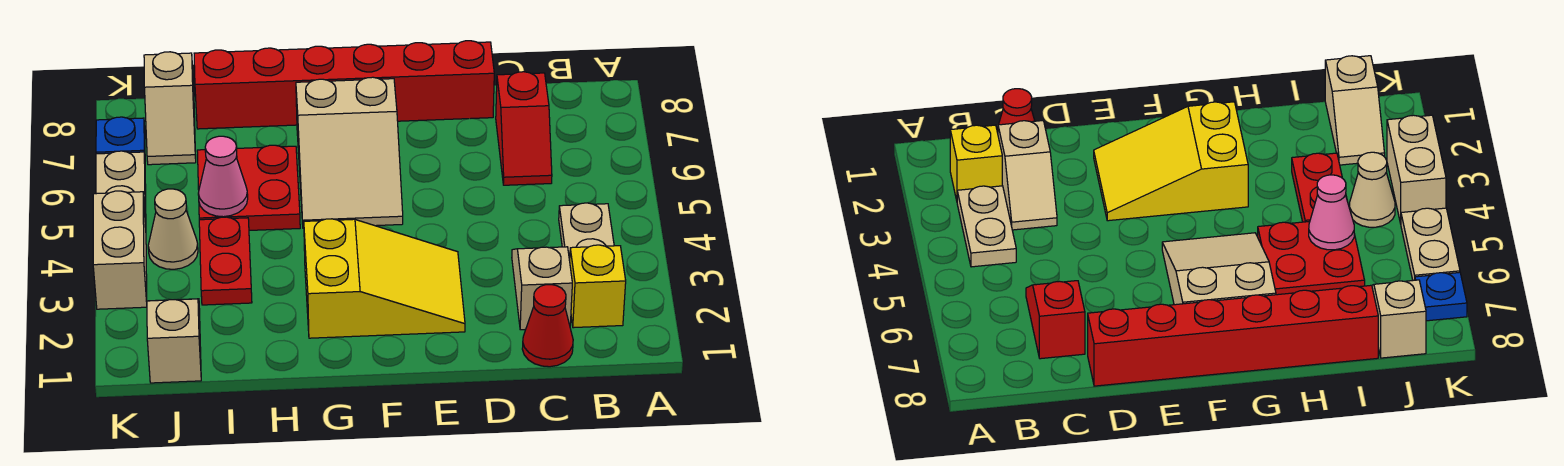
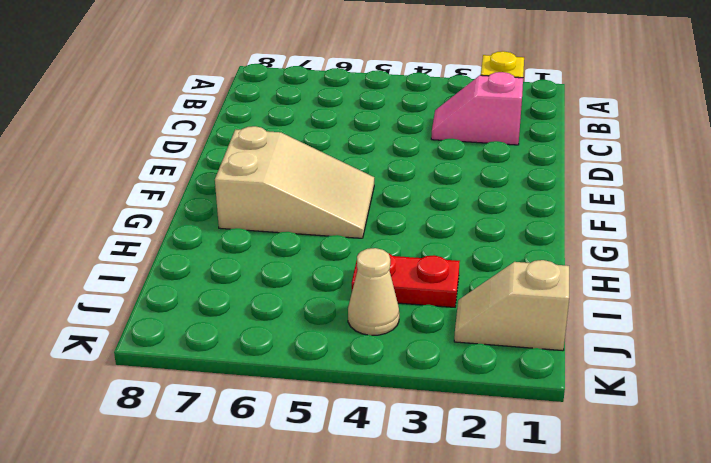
pink 1x2 slope [431,72,523,145] -> tan 1x2 slope [512,247,572,330]
none -> tan 1x2 plate [559,203,614,260]
none -> red 1x1 cone [522,285,573,367]
none -> red 1x2 slope [496,72,552,185]

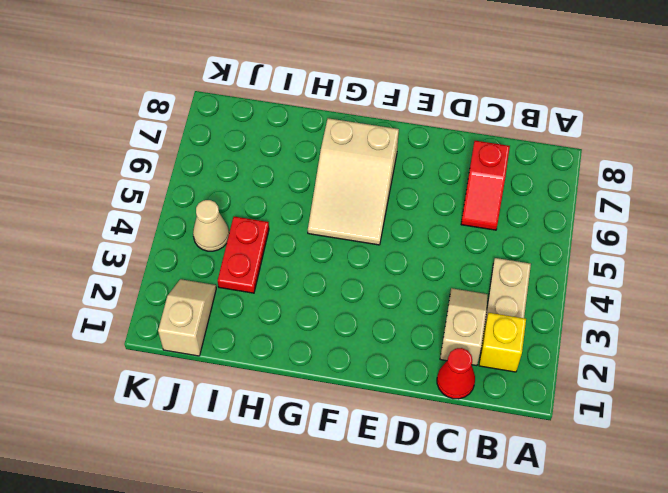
none -> red 1x6 brick [194,41,494,129]
none -> yellow 2x3 slope [304,219,465,338]
none -> red 2x2 plate [197,145,300,230]

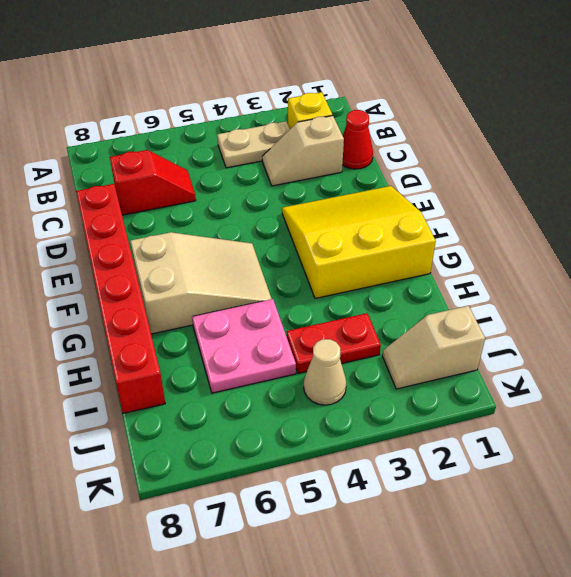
yellow 3x3 slope [282,186,436,299] -> yellow 2x3 slope [304,219,465,338]
pink 2x2 plate [192,299,296,393] -> red 2x2 plate [197,145,300,230]
none -> tan 1x2 slope [144,52,196,165]
none -> tan 1x2 brick [93,191,147,309]
none -> tan 1x2 plate [96,151,146,227]

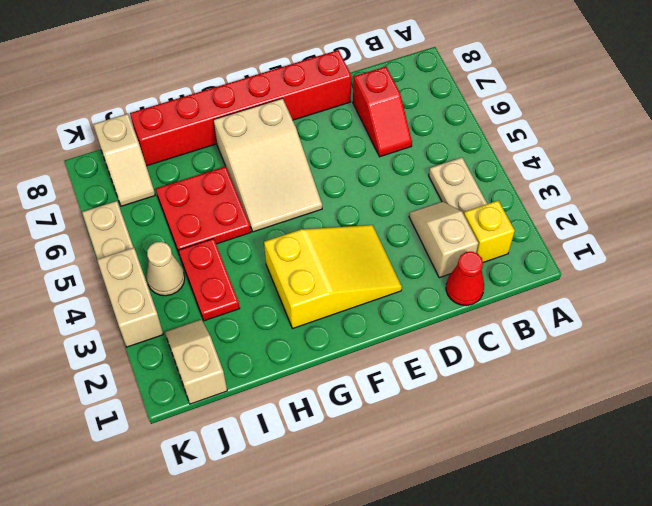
none -> blue 1x1 plate [96,117,145,154]
none -> pink 1x1 cone [198,136,248,217]

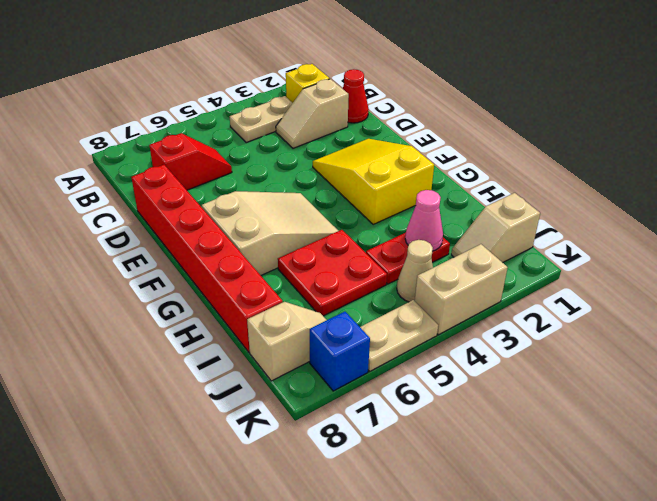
pink 1x1 cone [405,190,443,251] -> pink 1x1 cone moved to [198,136,248,217]
blue 1x1 brick [310,312,370,391] -> blue 1x1 plate [96,117,145,154]

